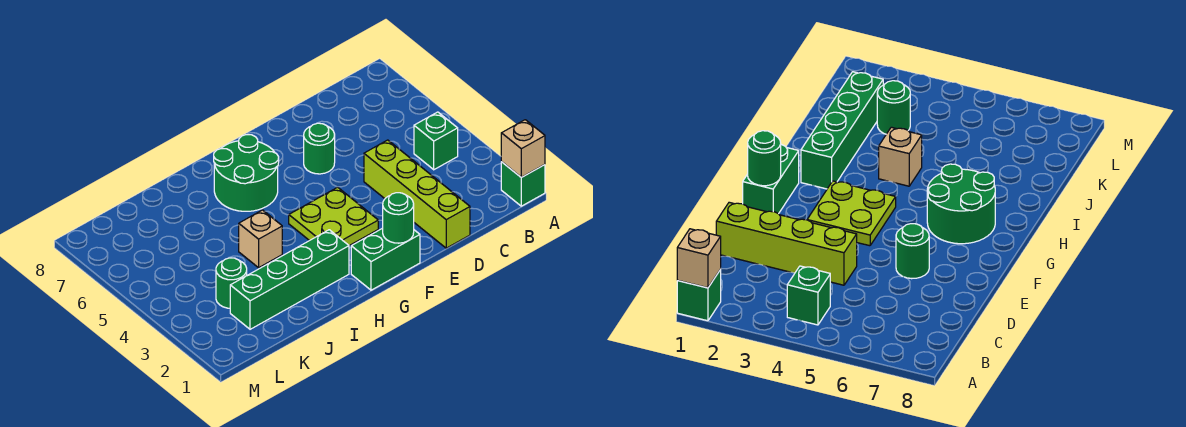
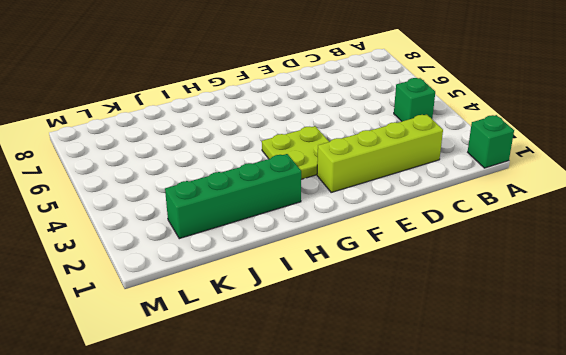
lime 1x4 brick [317,115,443,192] -> lime 1x4 brick turned to [364,140,470,248]
none -> green 1x1 round brick [304,123,335,174]
none -> green 1x2 brick [351,228,420,290]
none -> green 2x2 round brick [214,135,279,211]

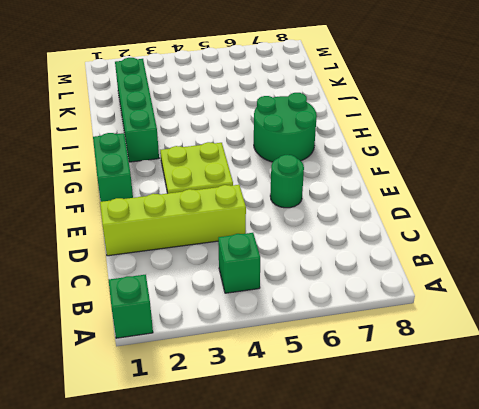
none -> tan 1x1 brick [239,210,282,268]
none -> green 1x1 round brick [216,258,247,308]
none -> tan 1x1 brick [501,120,545,177]

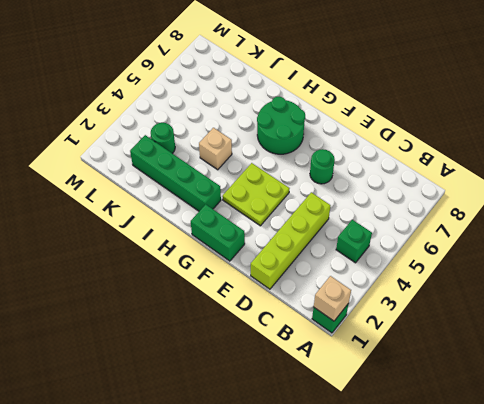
none -> green 1x1 round brick [383,193,414,243]

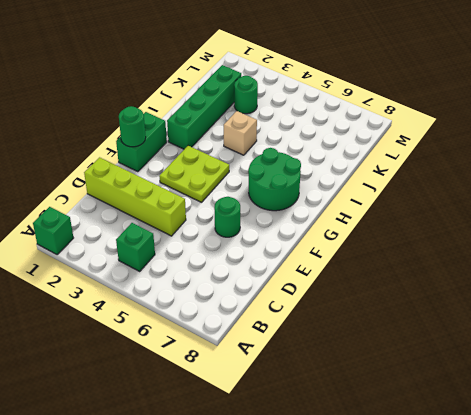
none -> tan 1x1 brick [501,120,545,177]

